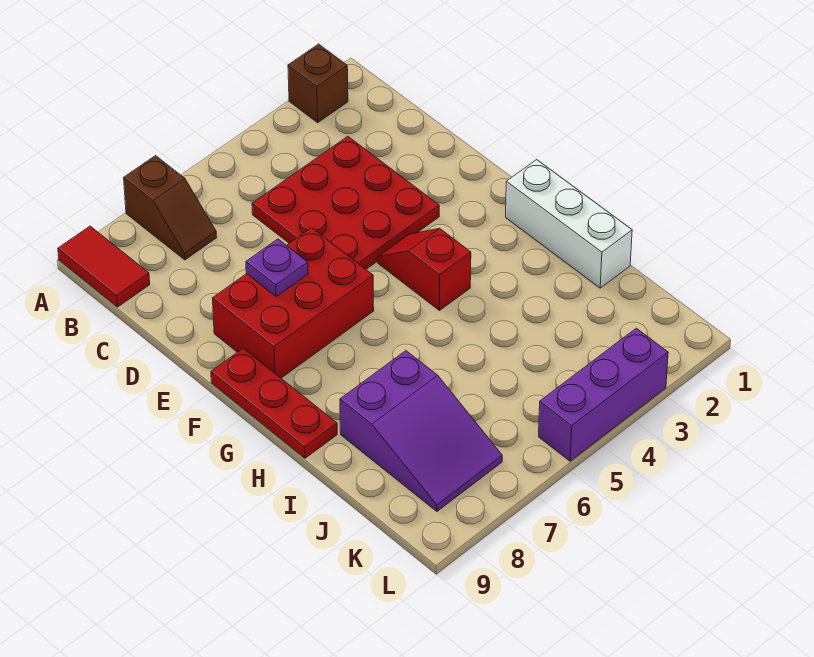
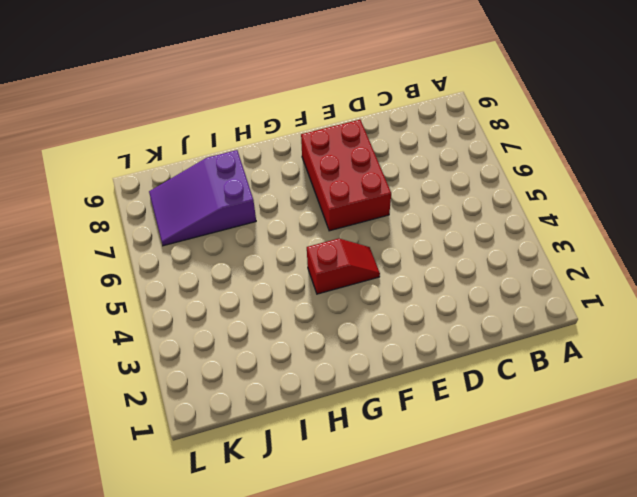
none -> brown 1x1 brick [288,44,348,123]
none -> brown 1x2 slope [124,156,217,260]

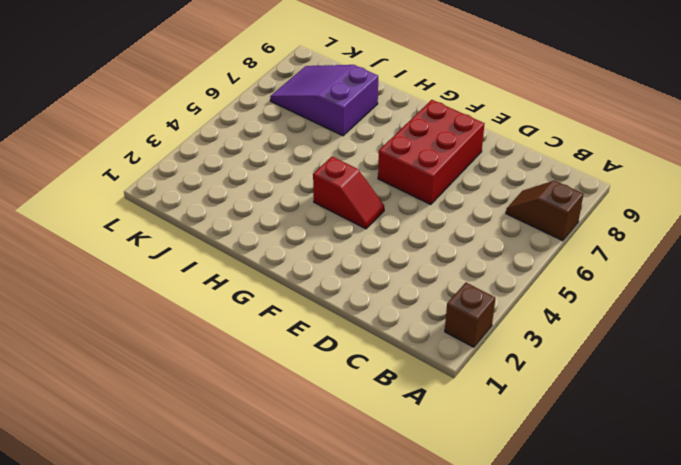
none -> red 1x2 tile [58,226,150,307]
none -> red 3x3 plate [252,136,439,269]

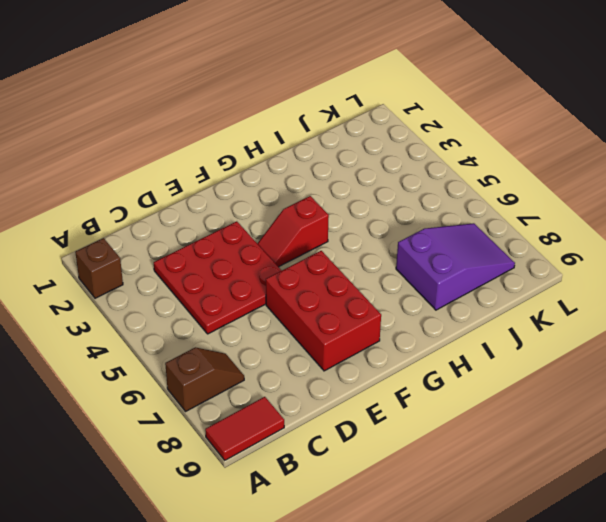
none -> red 1x3 plate [211,348,337,458]
none -> white 1x3 brick [506,160,632,288]

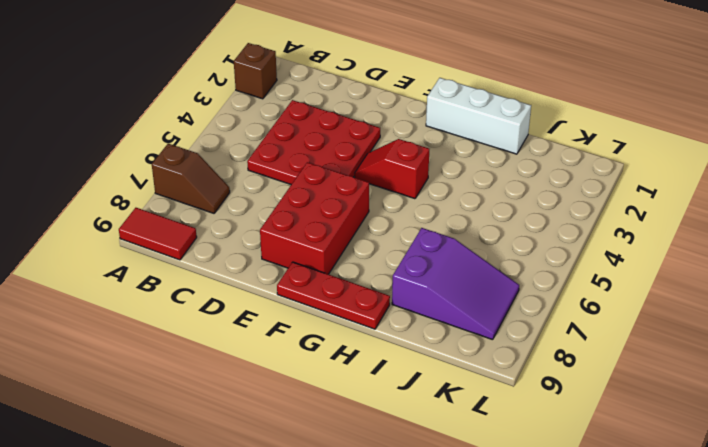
none -> purple 1x3 brick [539,328,668,461]
none -> purple 1x1 plate [246,239,308,297]

